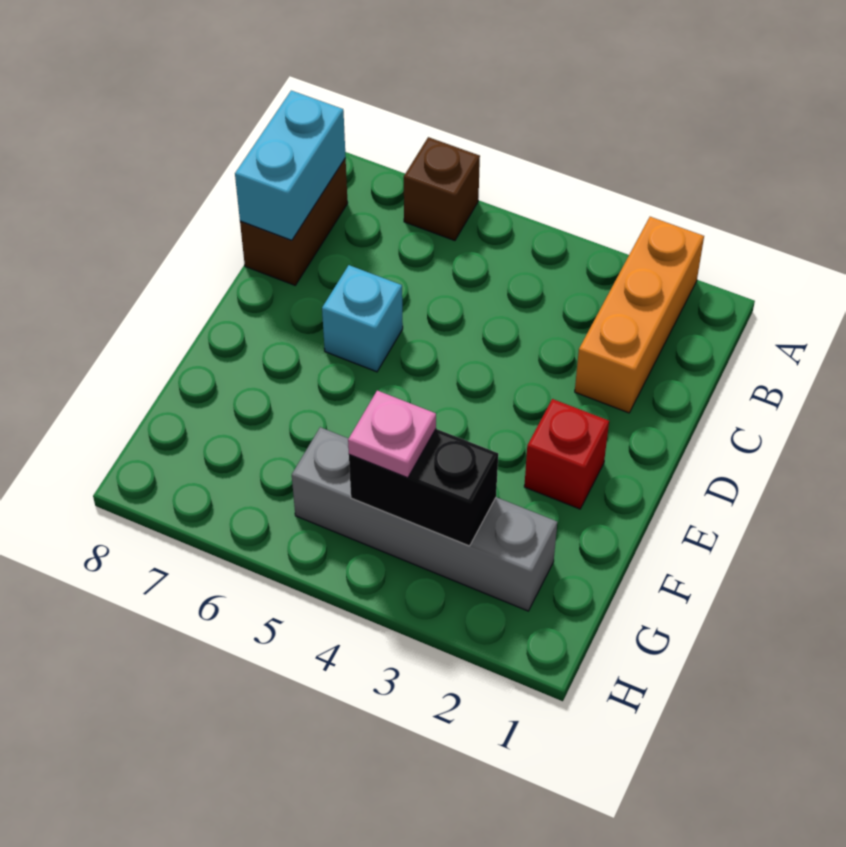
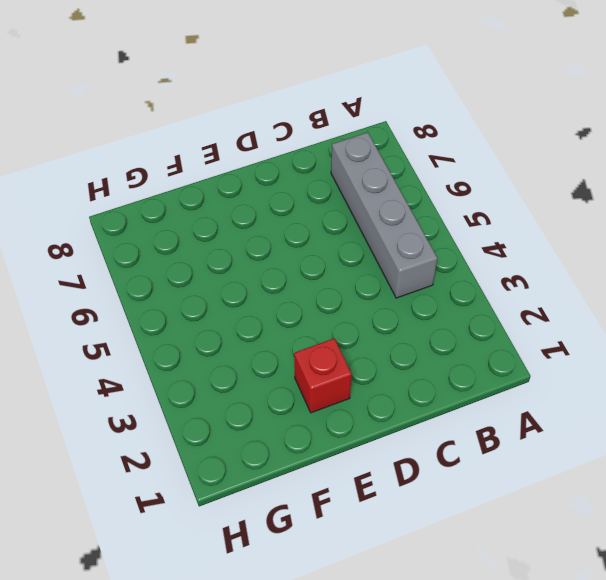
grey 1x4 brick [331,132,437,298] -> grey 1x4 brick moved to [292,427,557,611]
none -> orange 1x3 brick [575,217,704,413]
none -> brown 1x1 brick [404,137,480,241]

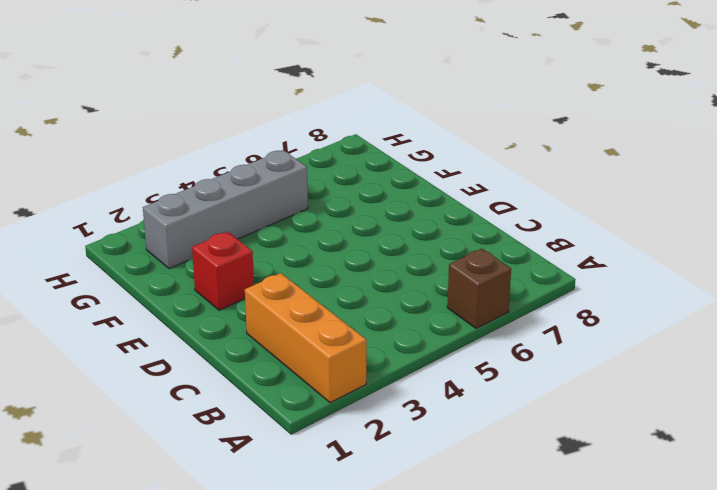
none -> brown 1x2 brick [240,158,348,285]
none -> cyan 1x1 brick [322,265,403,372]

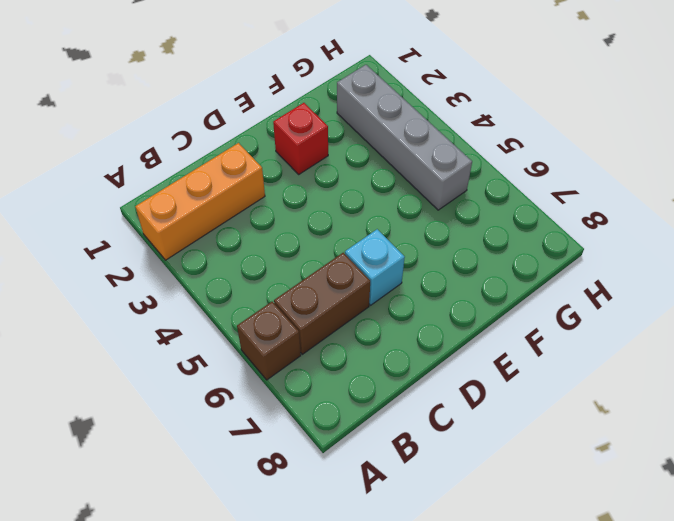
brown 1x2 brick [274,253,370,354] -> brown 1x2 brick moved to [240,158,348,285]
none -> cyan 1x2 brick [235,91,346,240]
none -> black 1x2 brick [349,429,498,546]

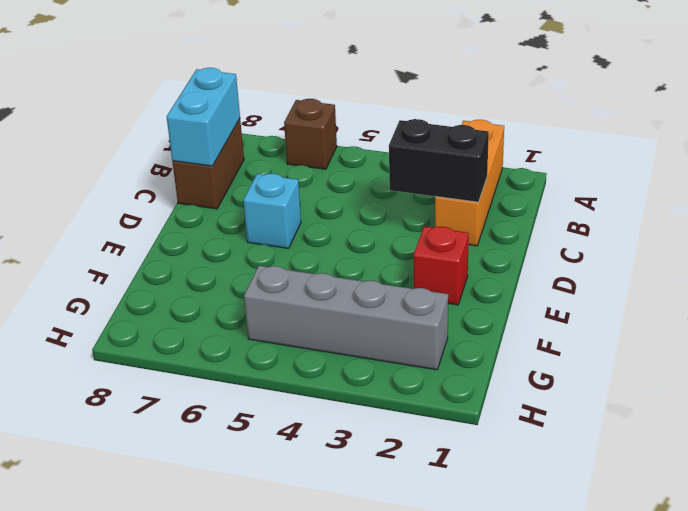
black 1x2 brick [389,119,489,202] -> black 1x2 brick moved to [349,429,498,546]
none -> pink 1x1 plate [348,391,436,478]

